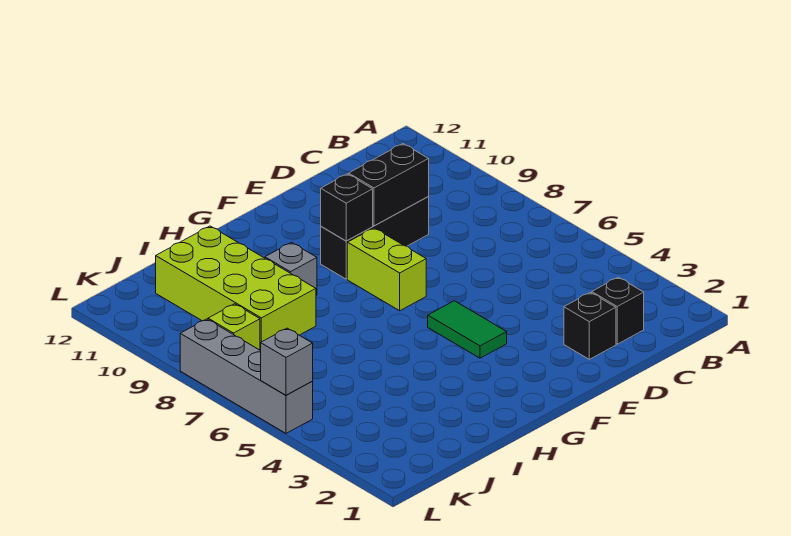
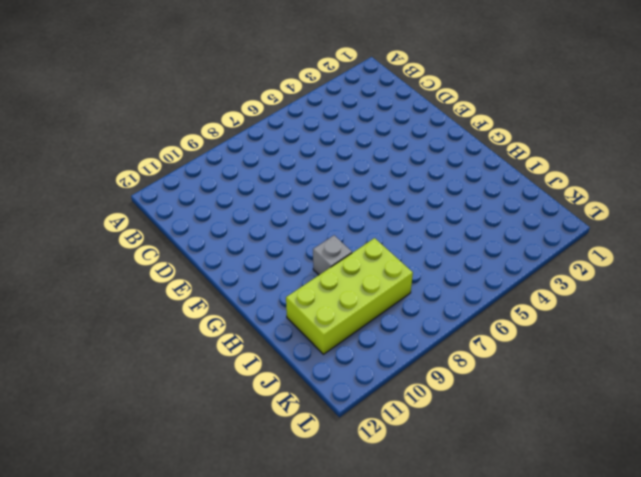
none -> black 1x1 brick [592,277,644,344]
none -> black 1x1 brick [564,292,616,359]
none -> black 1x3 brick [321,197,429,279]

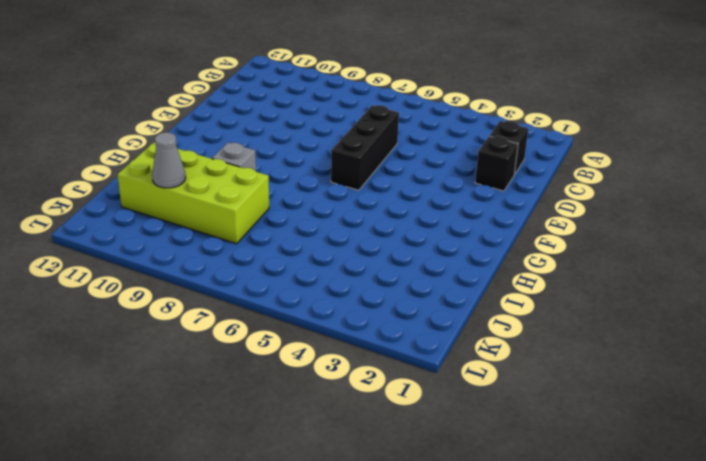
black 1x3 brick [331,105,399,190] -> black 1x3 brick moved to [321,197,429,279]
grey 1x1 cone [152,132,186,188] -> none
none -> green 1x2 tile [428,301,507,358]
none -> lime 1x2 brick [347,228,426,311]
none -> lime 1x1 brick [208,304,260,350]

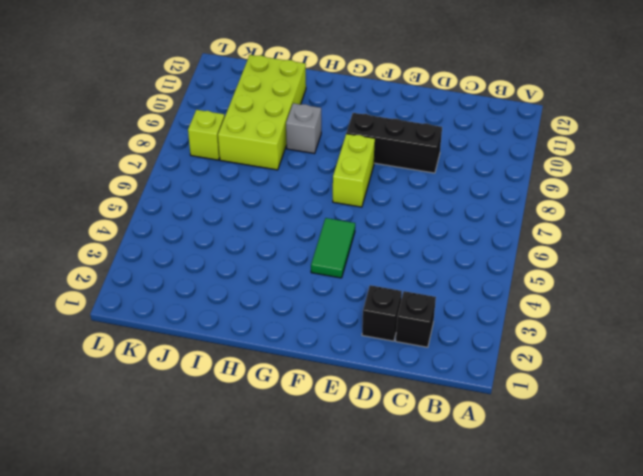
none -> grey 1x4 brick [180,319,313,433]
none -> black 1x2 brick [349,144,429,226]
none -> black 1x1 brick [321,174,373,241]

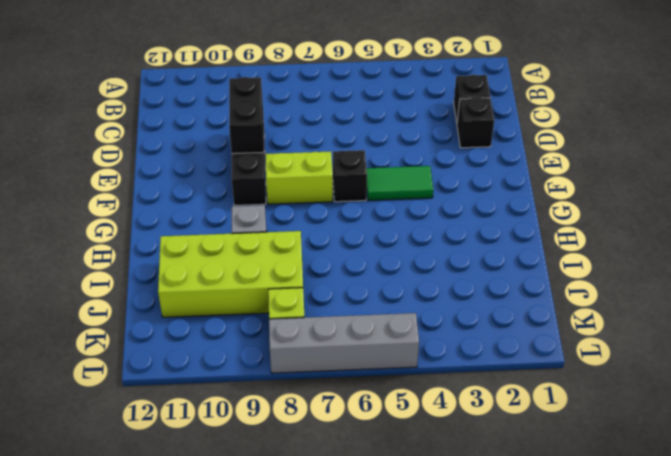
black 1x1 brick [333,150,367,202] -> black 1x1 brick moved to [321,174,373,241]
none -> grey 1x1 brick [261,328,313,395]

